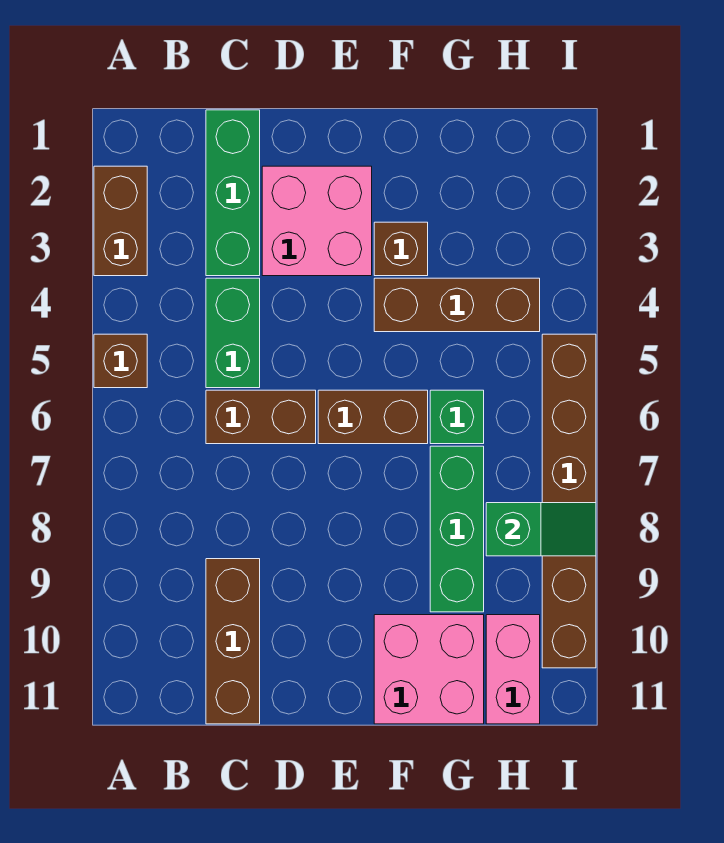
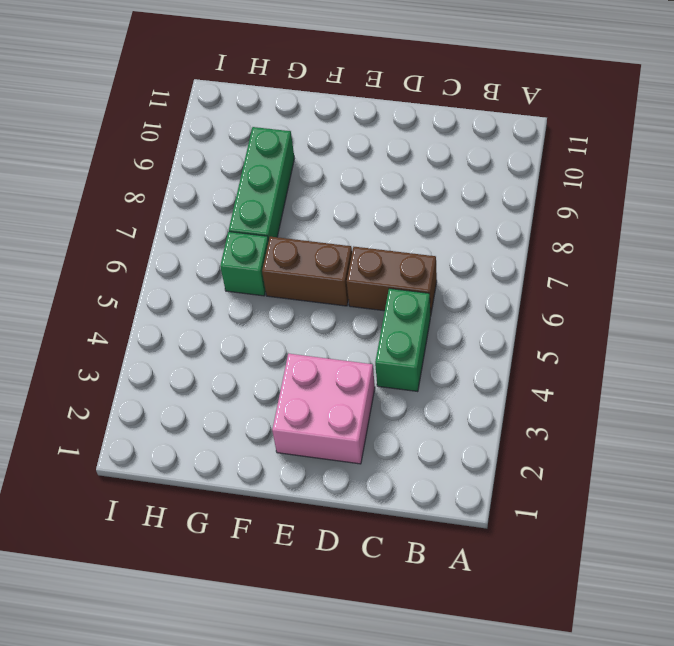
none -> brown 1x2 brick [94,166,147,276]
none -> brown 1x1 brick [94,334,147,388]
none -> green 1x3 brick [206,110,260,276]

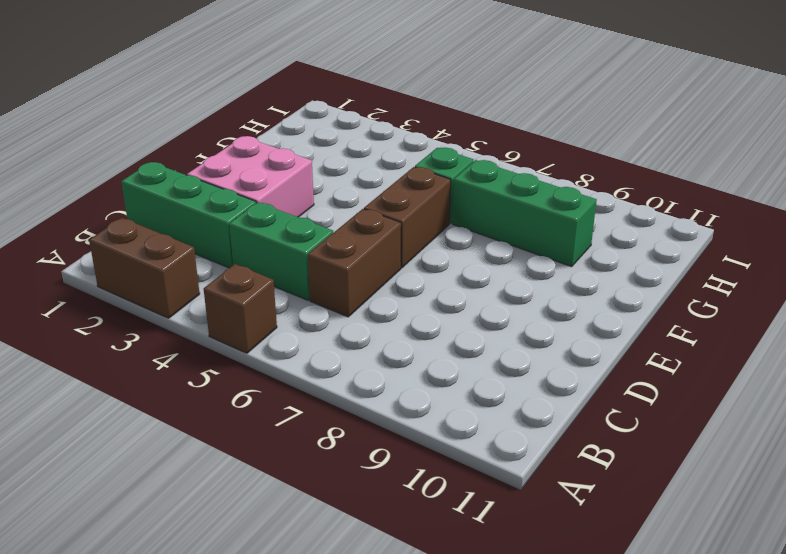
none -> brown 1x3 brick [206,559,260,724]
none -> brown 1x1 brick [374,222,428,276]
none -> brown 1x3 brick [374,278,540,332]

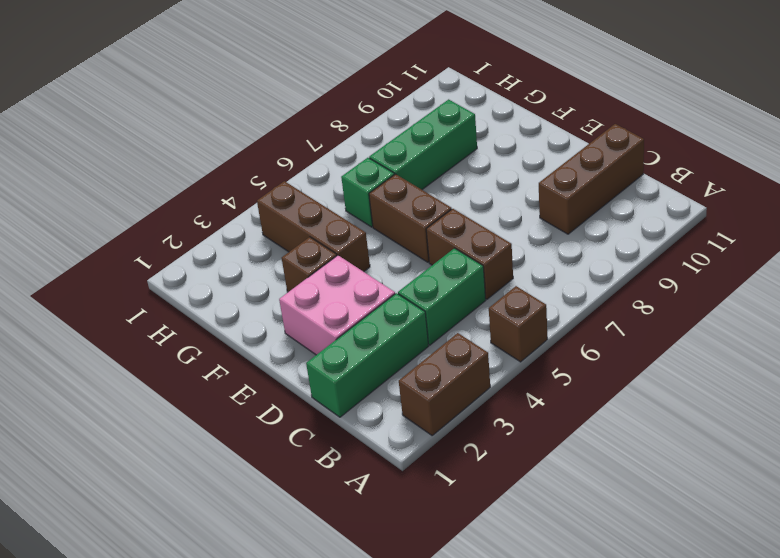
none -> pink 2x2 brick [374,615,484,724]
none -> pink 1x2 brick [486,615,540,724]
none -> brown 1x6 brick [542,334,596,668]

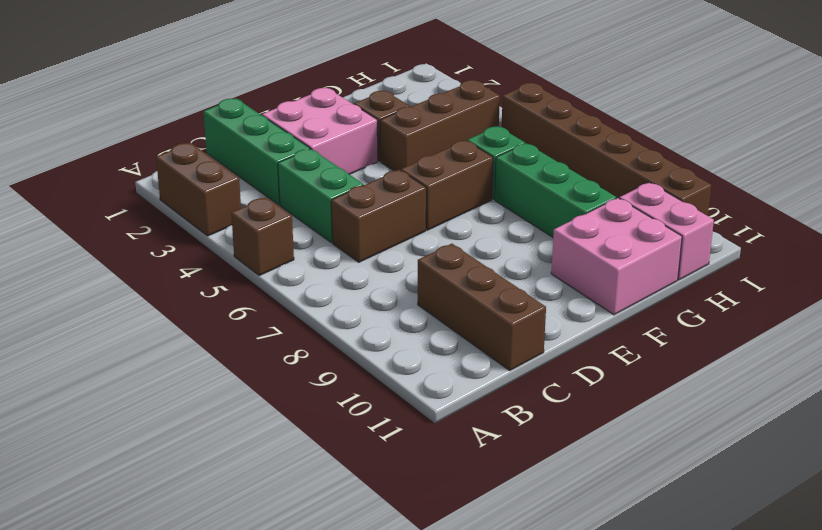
none -> green 1x2 slope [486,503,596,556]

